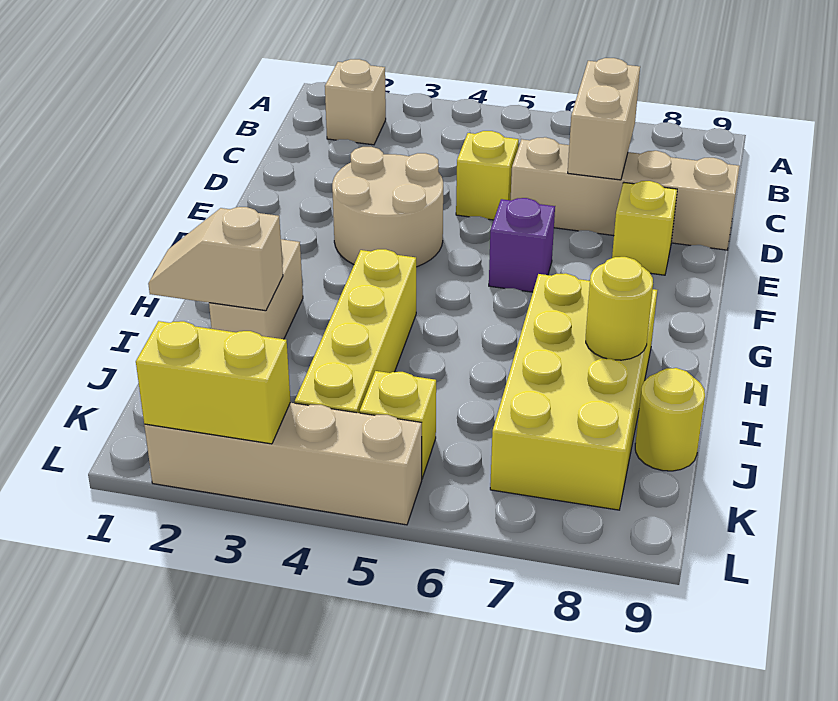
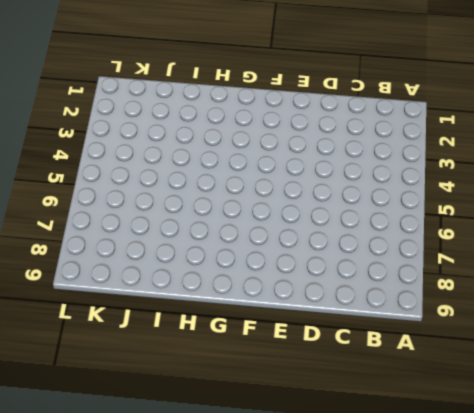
none -> tan 1x1 brick [325,59,386,145]
none -> yellow 1x1 brick [456,131,519,220]
none -> tan 1x4 brick [511,137,740,250]

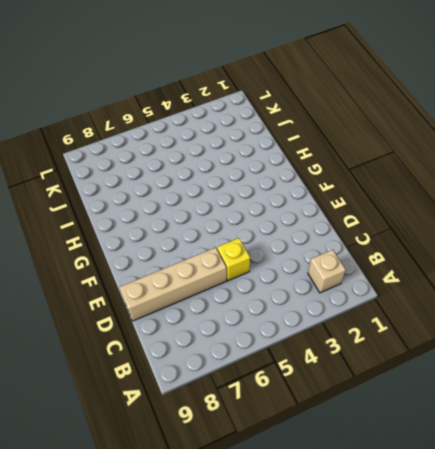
none -> tan 2x2 round brick [332,147,443,267]
none -> yellow 1x1 brick [612,181,677,275]
none -> purple 1x1 brick [489,198,555,292]

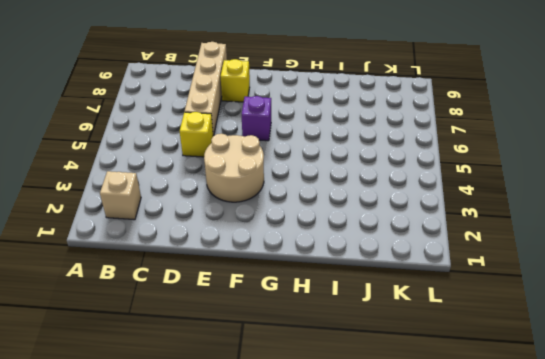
none -> tan 1x2 brick [209,239,303,339]
none -> yellow 1x4 brick [295,249,416,413]
none -> yellow 2x4 brick [490,273,657,510]

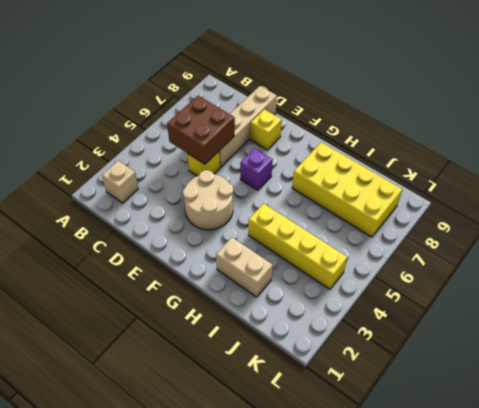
brown 2x2 brick [167,96,235,164] -> none
none -> yellow 1x1 round brick [635,368,705,471]
none -> yellow 1x1 brick [360,371,436,478]
none -> tan 1x4 brick [144,403,422,525]

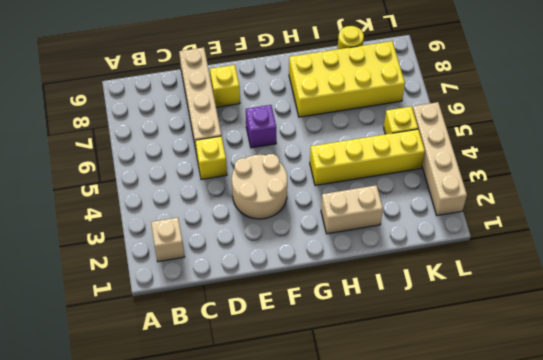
none -> tan 1x2 brick [568,58,640,180]
none -> tan 1x2 slope [148,207,283,311]
none -> yellow 1x1 round brick [586,257,653,360]

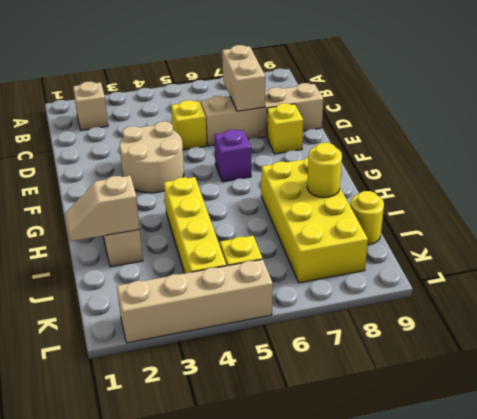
none -> yellow 1x2 brick [136,321,291,444]

